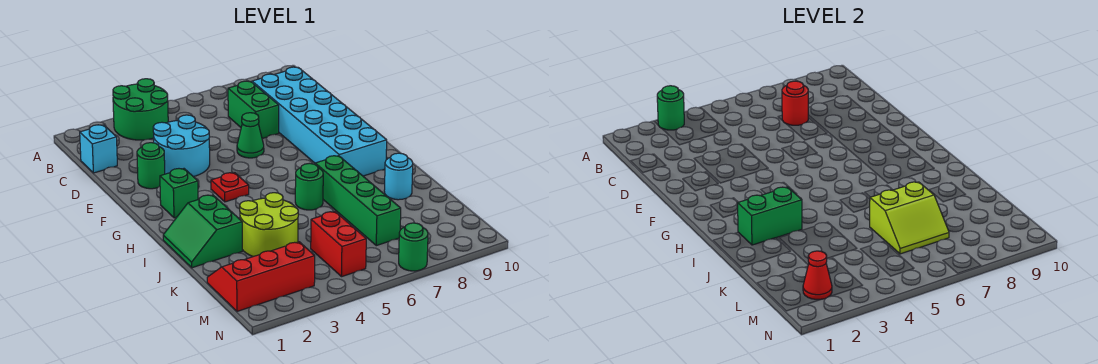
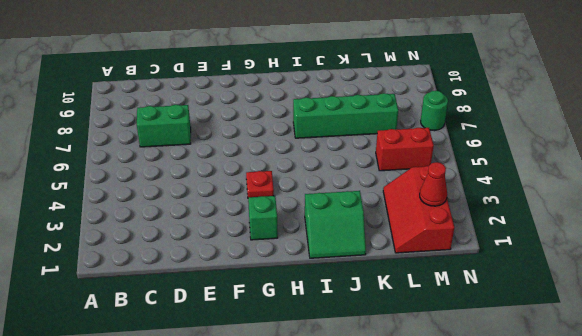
none -> green 2x2 round brick [113,79,168,140]
none -> cyan 1x1 brick [80,125,117,173]
none -> cyan 2x6 brick [252,67,387,176]

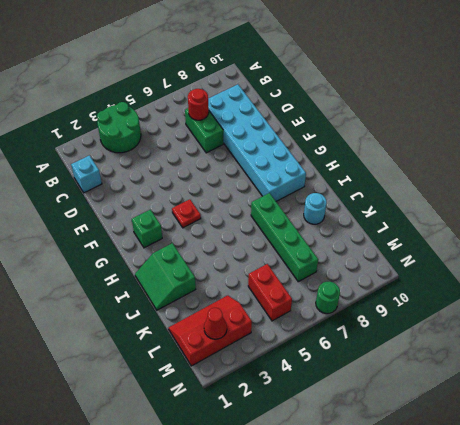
none -> cyan 2x2 round brick [153,115,210,177]
none -> green 1x1 round brick [137,143,165,189]
none -> green 1x1 cone [237,113,264,158]

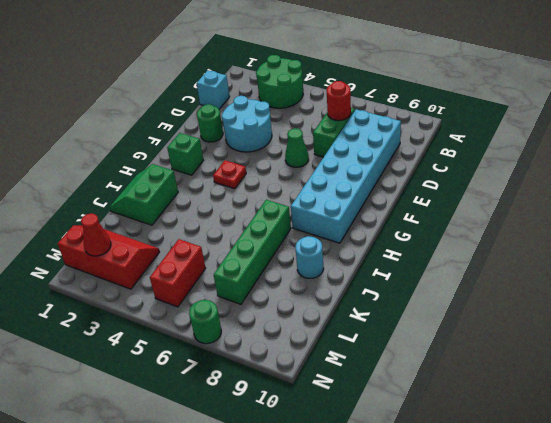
none -> green 1x1 round brick [295,163,323,210]
none -> lime 2x2 round brick [240,193,298,257]
none -> green 1x1 round brick [657,86,684,130]

